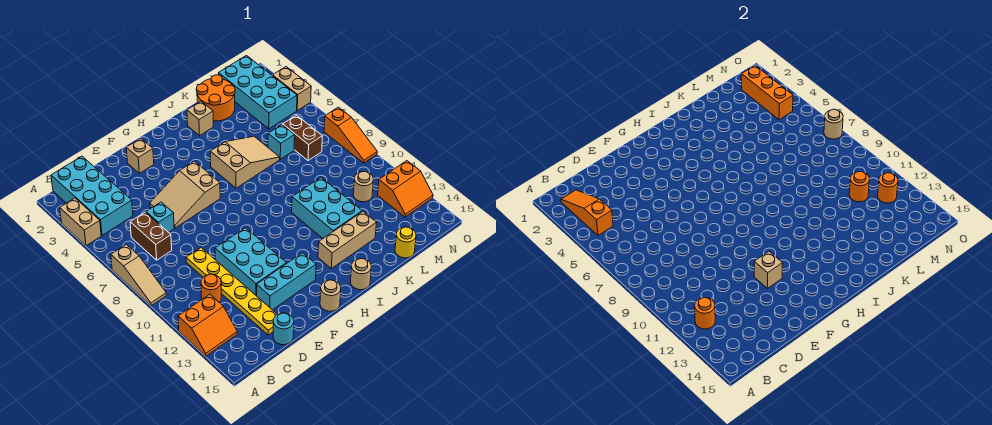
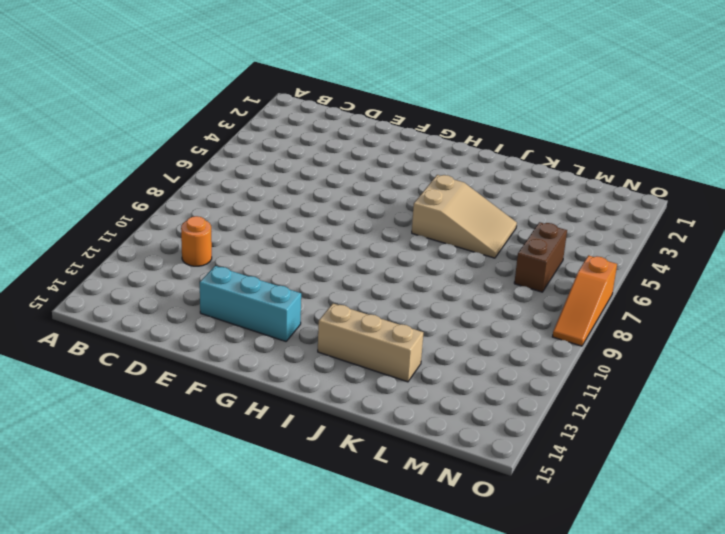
none -> tan 1x2 brick [60,198,101,246]
none -> tan 1x3 slope [111,244,166,306]
none -> orange 2x2 slope [178,294,237,356]
none -> cyan 2x4 brick [51,156,133,235]

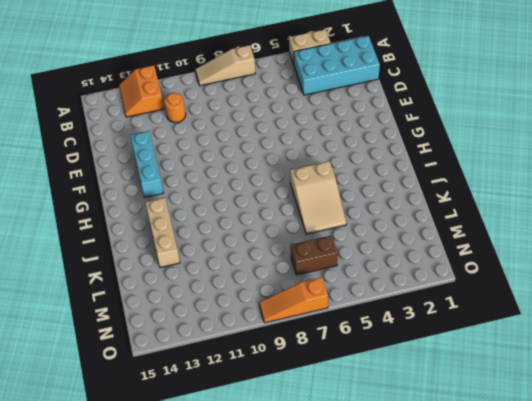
none -> brown 1x2 brick [130,212,172,260]
none -> cyan 1x1 brick [146,202,174,232]
none -> yellow 1x6 plate [186,248,277,335]
none -> cyan 1x1 round brick [273,313,294,345]

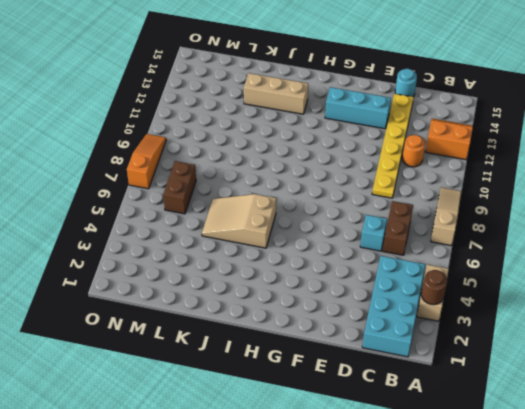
brown 1x1 round brick [421,270,447,305] -> none
none -> tan 2x3 slope [150,161,220,228]
none -> cyan 2x3 brick [215,228,287,296]
none -> tan 1x1 brick [126,139,154,173]
none -> tan 1x1 round brick [320,280,341,311]

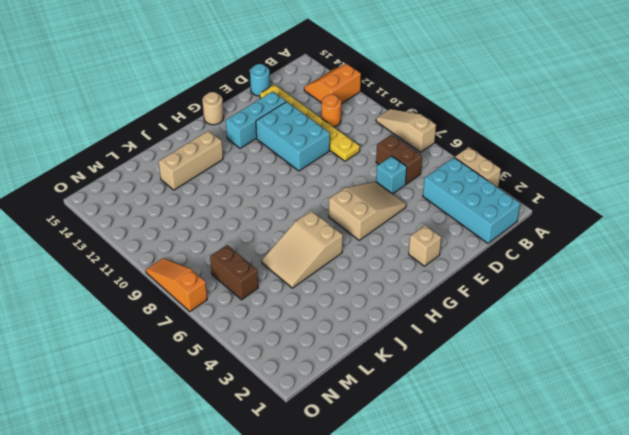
none -> tan 1x1 round brick [351,259,371,290]
none -> tan 1x1 brick [187,101,214,136]
none -> cyan 2x3 brick [292,178,362,238]
none -> orange 2x2 round brick [196,75,235,121]

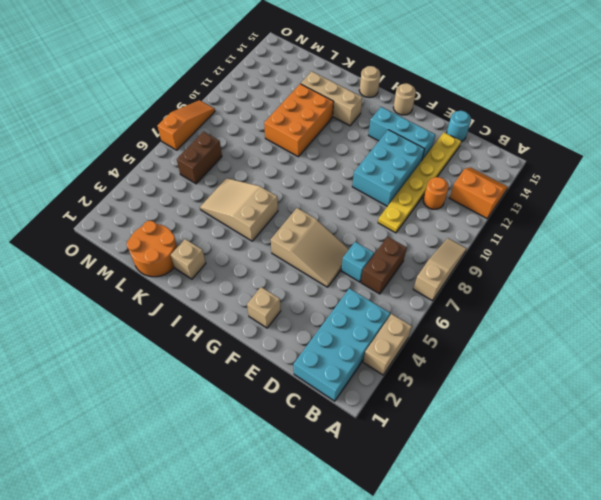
orange 2x3 brick [264,84,334,157] -> cyan 2x3 brick [292,178,362,238]
none -> cyan 1x1 brick [268,125,295,159]
none -> yellow 1x1 round brick [395,227,416,258]
none -> cyan 2x4 brick [219,56,297,129]
none -> tan 1x1 round brick [353,172,373,202]

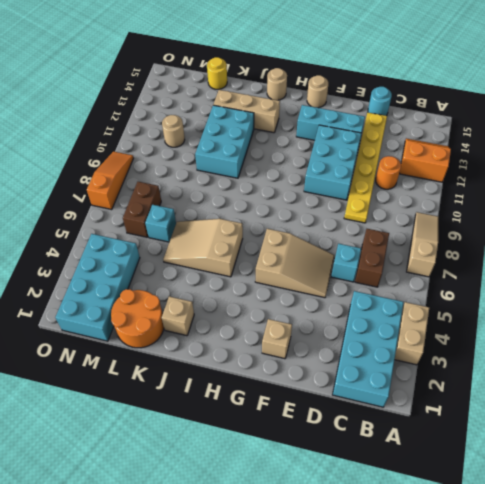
none -> orange 2x2 slope [378,161,433,217]
none -> tan 1x2 brick [273,67,311,110]
none -> orange 1x3 slope [561,190,613,235]
none -> orange 1x1 round brick [695,298,715,329]

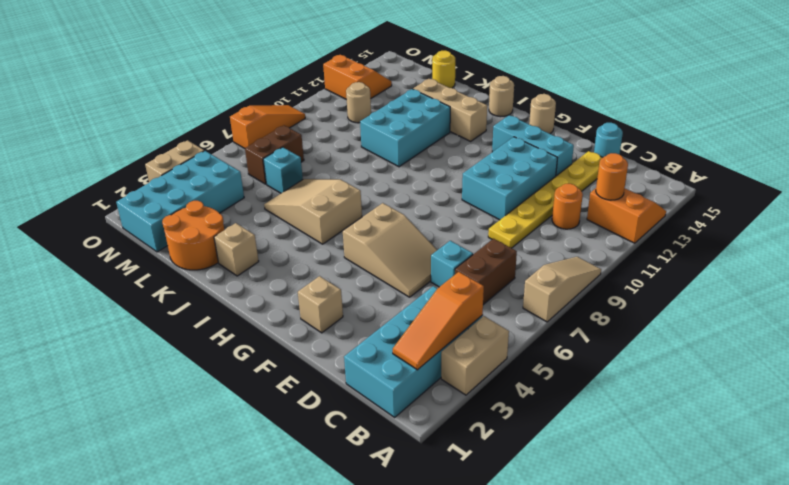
none -> tan 1x1 brick [754,251,783,288]
none -> orange 1x1 round brick [849,172,869,202]
none -> orange 1x3 brick [741,66,793,120]
none -> orange 1x1 round brick [878,173,898,203]

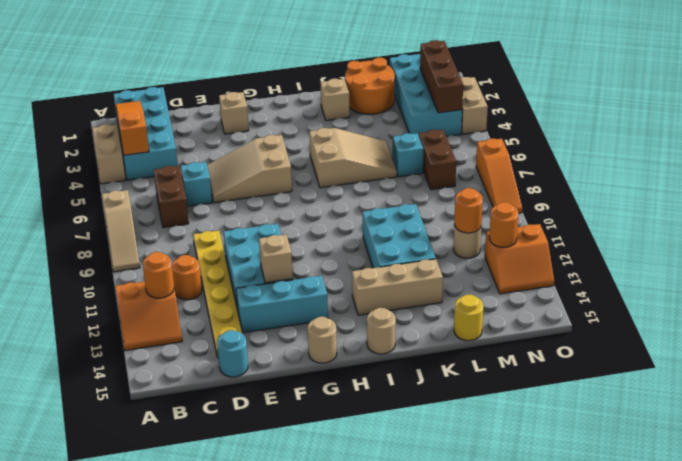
brown 1x3 brick [420,40,463,113] -> orange 1x3 brick [741,66,793,120]
none -> tan 1x1 round brick [824,109,843,139]

